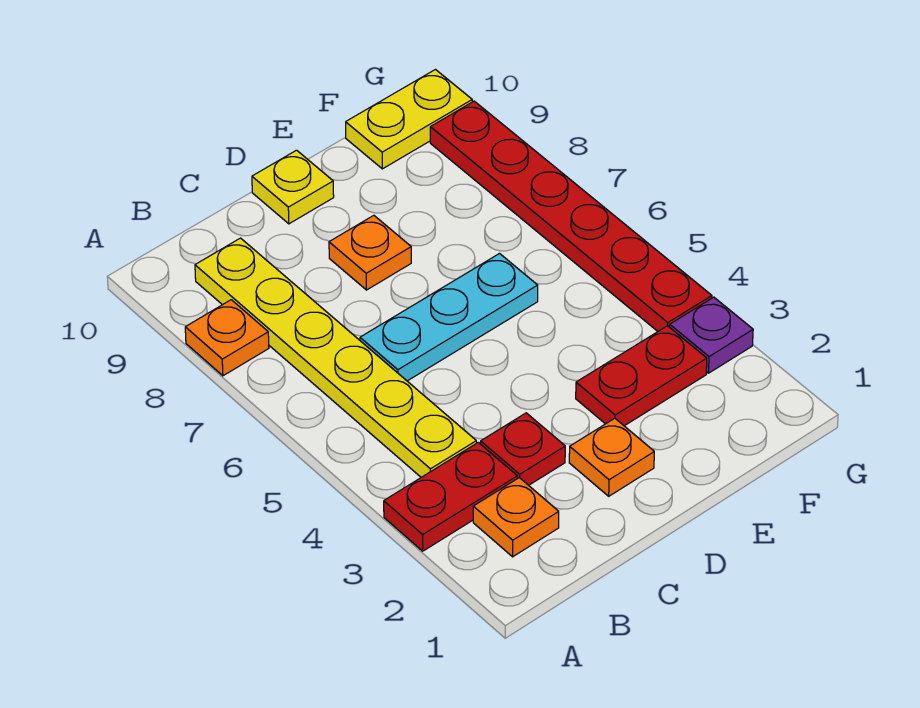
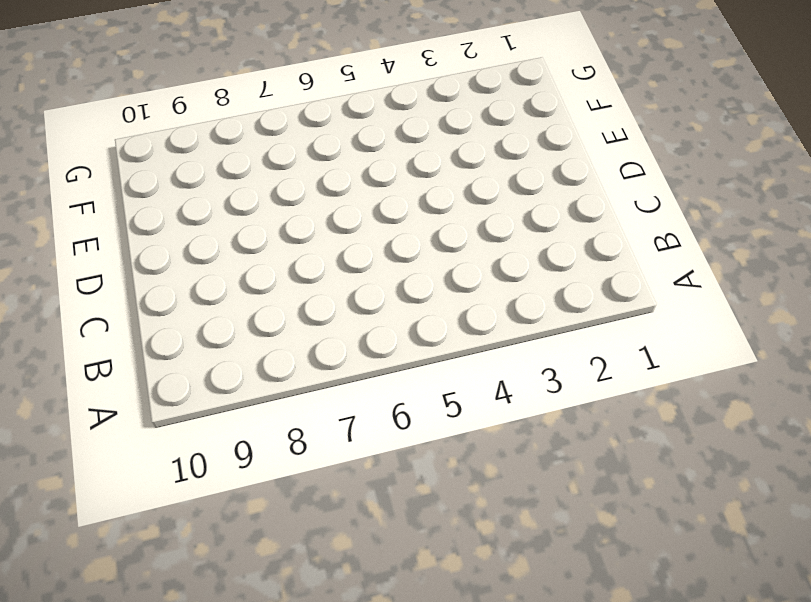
none -> red 1x2 plate [384,442,517,551]
none -> orange 1x1 plate [185,300,269,376]
none -> orange 1x1 plate [473,478,559,557]

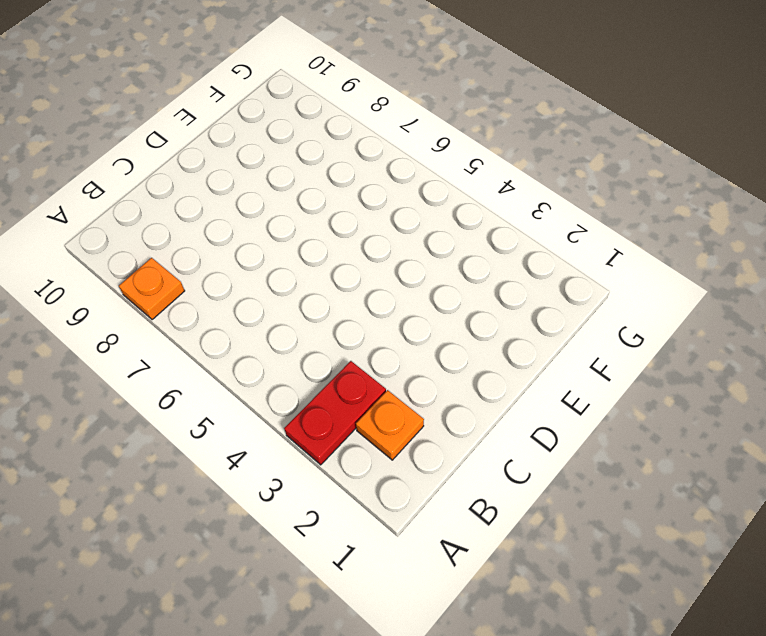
none -> yellow 1x6 plate [195,238,476,477]
none -> red 1x1 plate [481,413,565,485]
none -> cyan 1x3 plate [360,254,538,381]

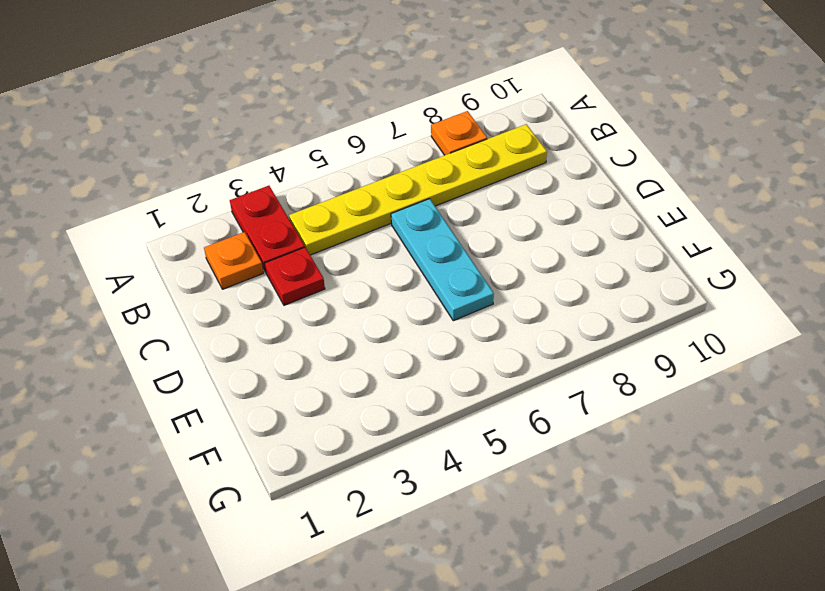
none -> orange 1x1 plate [569,418,654,496]
none -> orange 1x1 plate [329,215,411,290]
none -> yellow 1x1 plate [252,150,334,224]

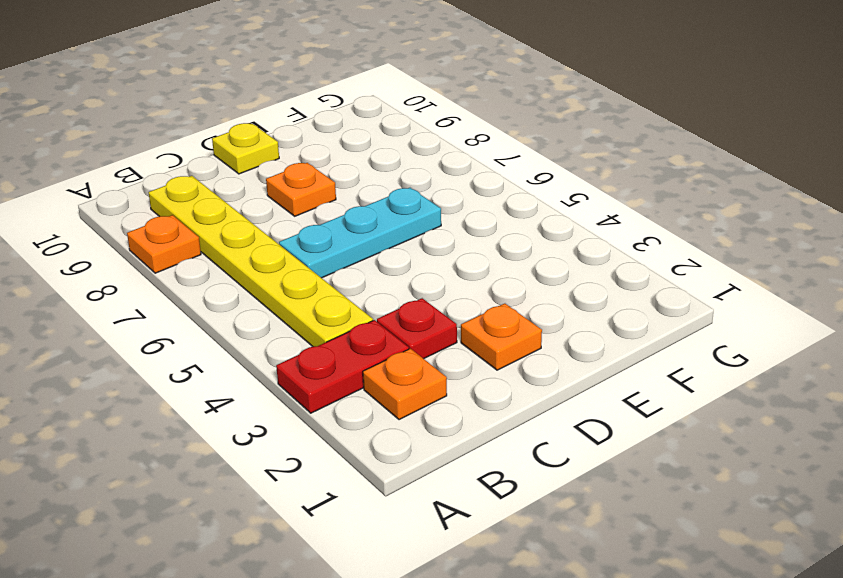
none -> red 1x2 plate [576,326,707,426]
none -> yellow 1x2 plate [346,70,472,169]
none -> purple 1x1 plate [670,297,753,373]

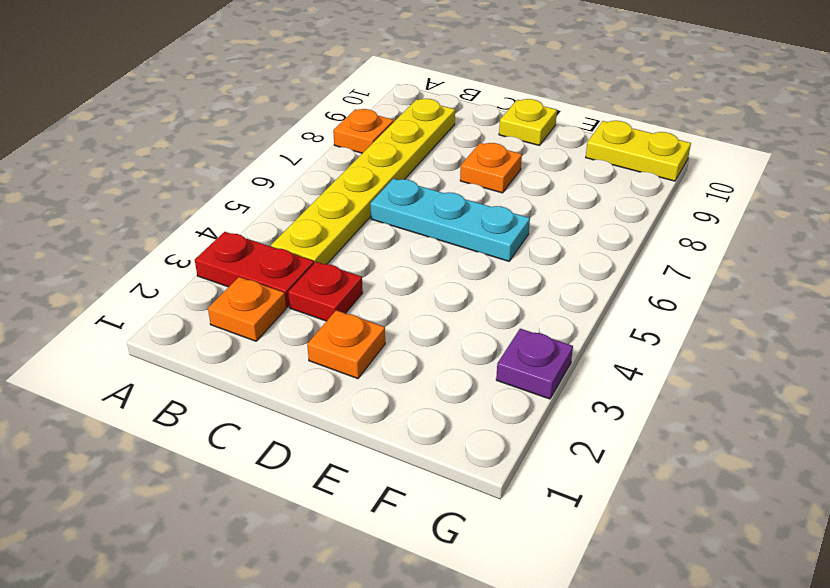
none -> red 1x2 plate [576,326,707,426]
none -> red 1x6 plate [430,101,712,331]

